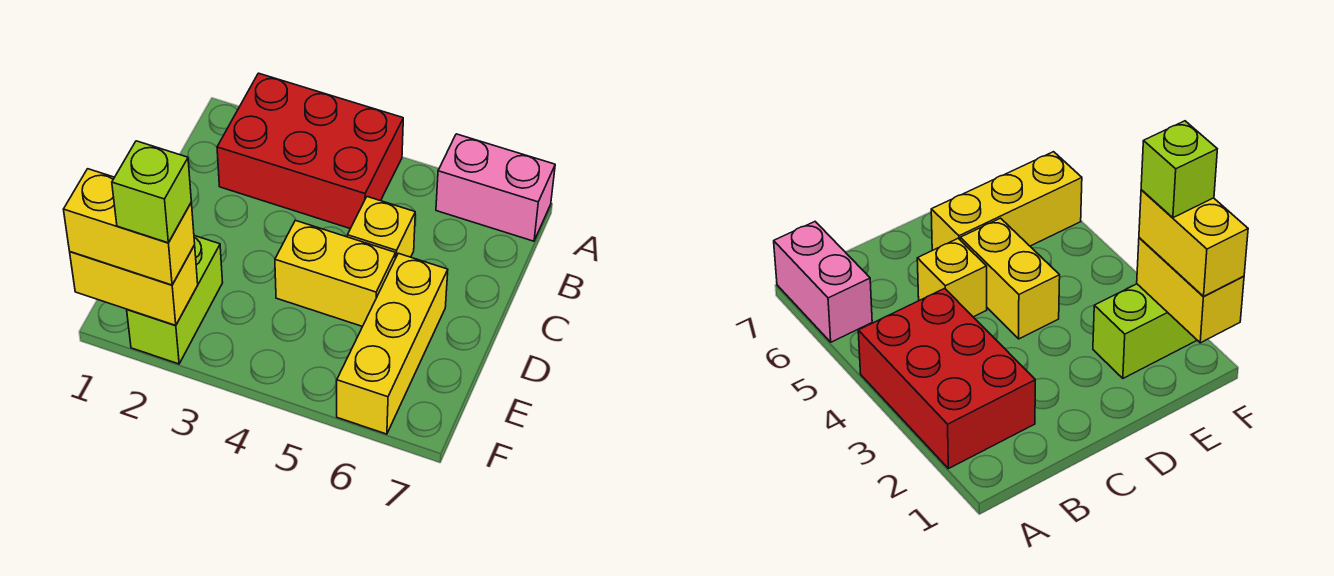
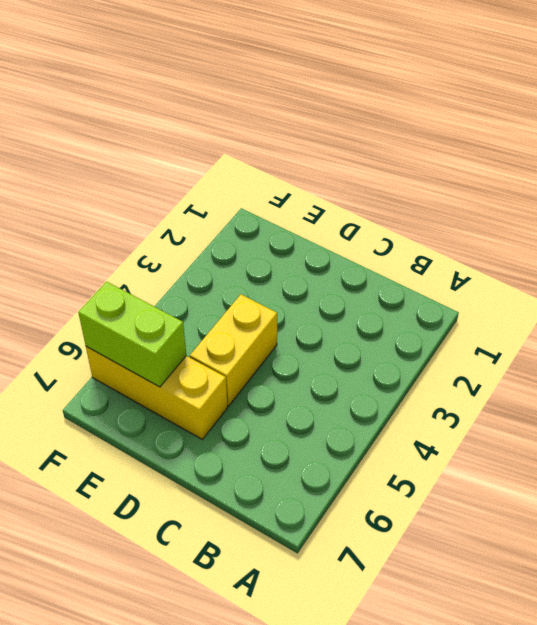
lime 1x2 brick [78,282,186,387] -> lime 1x2 brick moved to [127,236,223,364]
none -> red 2x3 brick [217,73,403,229]
none -> pink 1x2 brick [436,134,555,241]

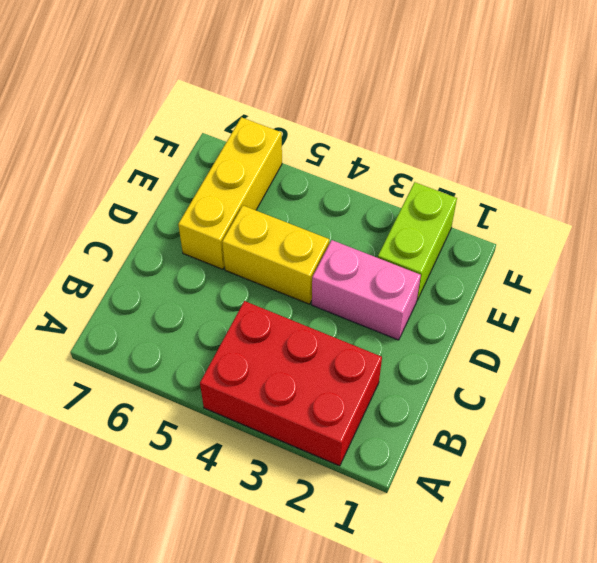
pink 1x2 brick [312,240,421,340] -> pink 1x2 brick moved to [436,134,555,241]
none -> yellow 1x1 brick [347,197,415,258]
none -> yellow 1x2 brick [70,245,198,325]

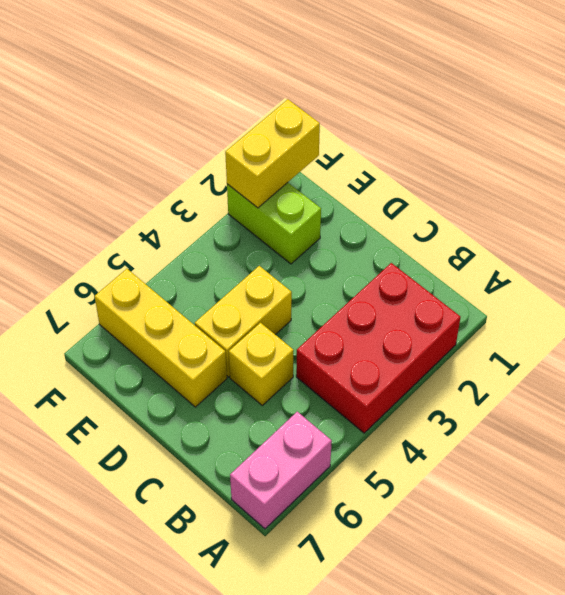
none -> yellow 1x2 brick [63,169,195,285]
none -> lime 1x1 brick [112,141,191,243]

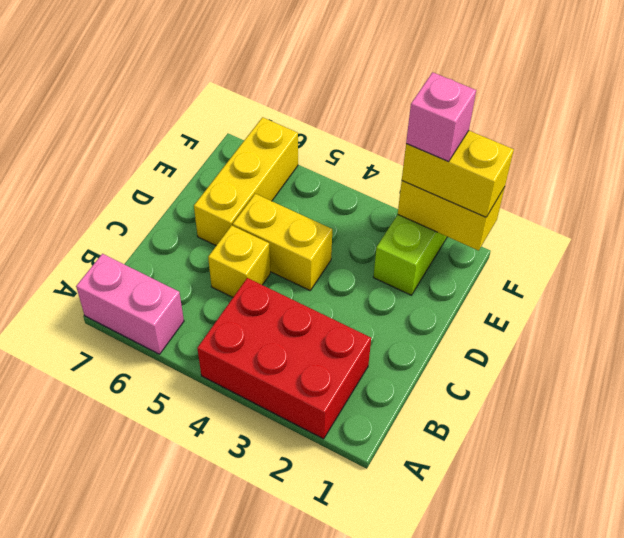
pink 1x1 brick [406,72,476,161] -> lime 1x1 brick [112,141,191,243]

